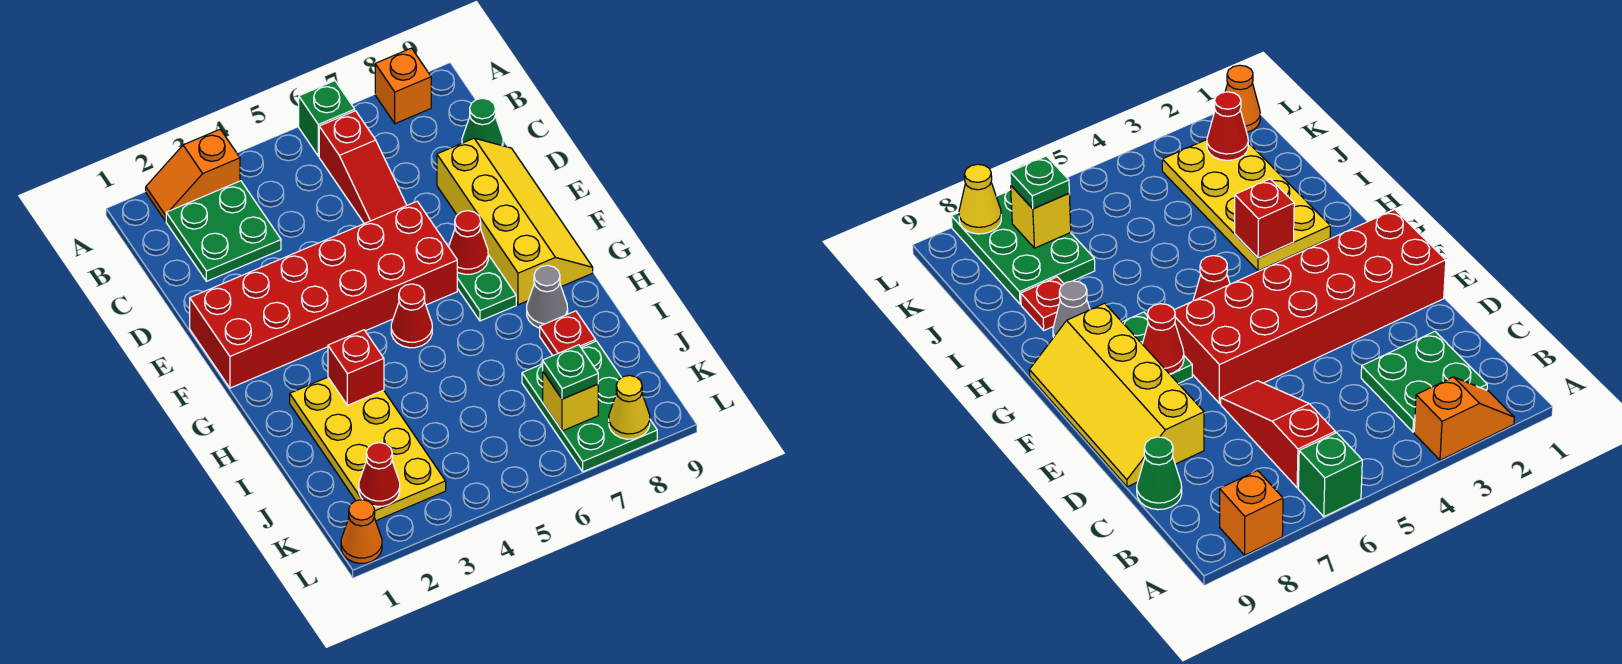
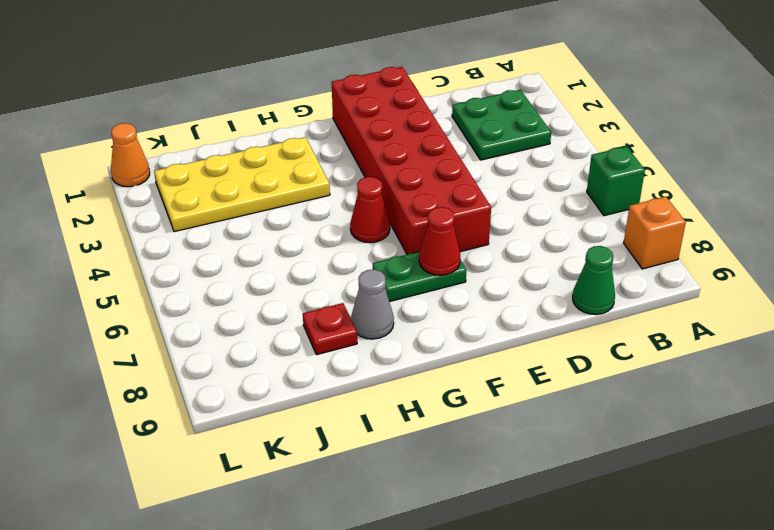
none -> orange 1x2 slope [146,129,240,221]
none -> red 1x3 slope [319,111,407,224]
none -> yellow 2x4 slope [437,138,593,305]

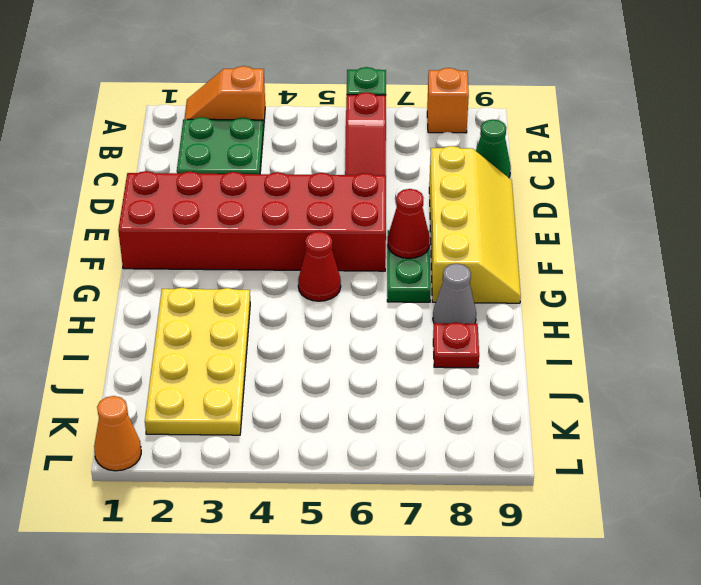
none -> green 2x3 plate [522,341,657,472]
none -> red 1x1 brick [328,330,384,405]
none -> red 1x1 cone [359,443,400,506]

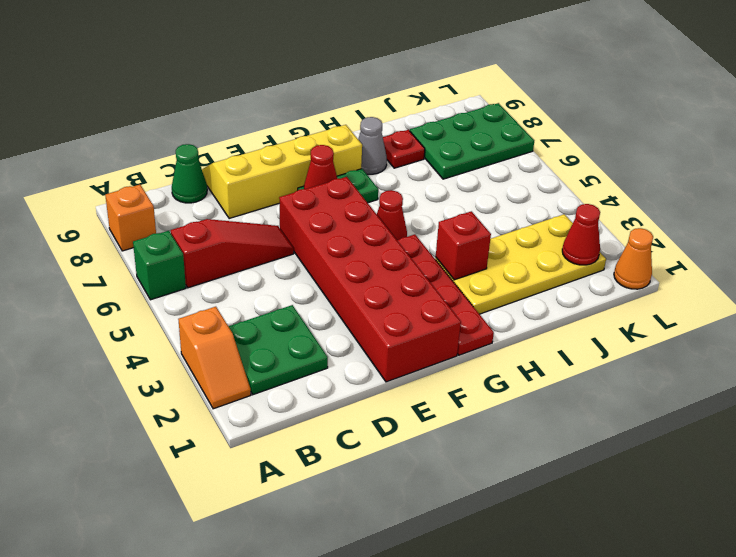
red 1x4 plate [397,234,494,355] -> none
none -> yellow 1x1 brick [543,372,598,431]
none -> yellow 1x1 cone [609,375,650,439]
none -> green 1x1 plate [543,345,598,399]

